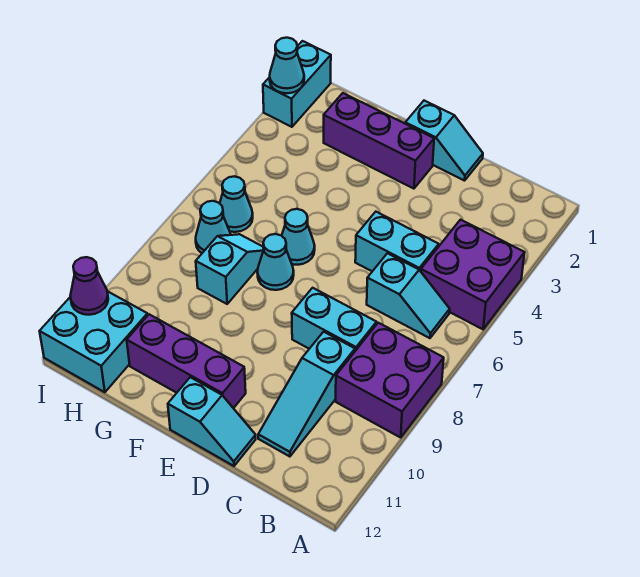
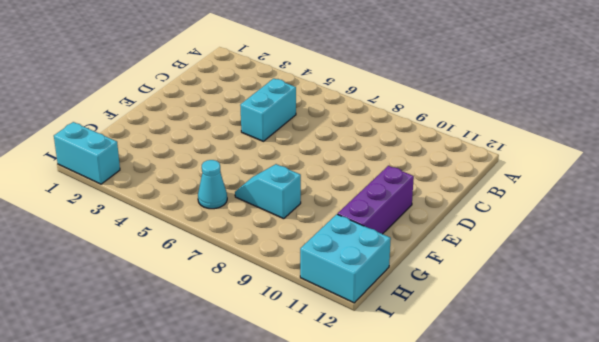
none -> purple 2x2 brick [421,220,525,329]
none -> purple 2x2 brick [336,323,444,437]
none -> cyan 1x2 slope [367,253,450,338]

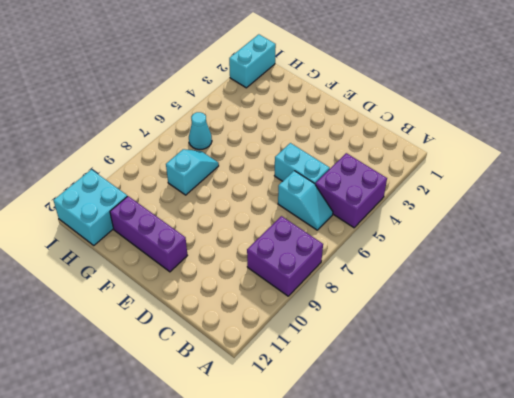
none -> cyan 1x2 brick [292,288,377,351]
none -> cyan 1x3 slope [258,332,355,457]
none -> cyan 1x2 slope [405,101,483,181]

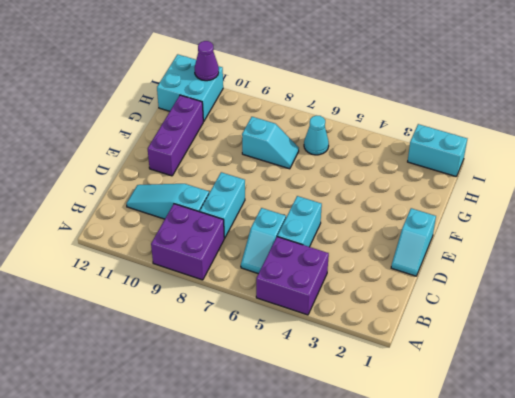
none -> cyan 1x2 slope [168,377,256,466]
none -> purple 1x3 brick [324,93,434,189]
none -> cyan 1x1 cone [282,209,315,265]

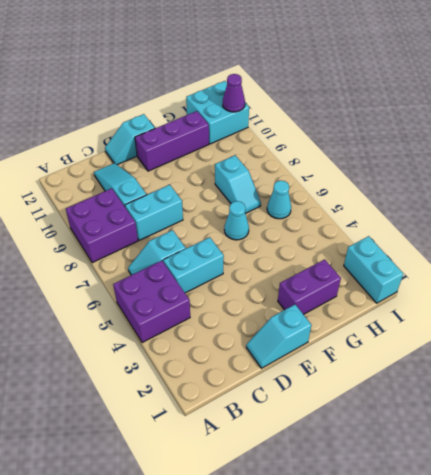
purple 1x2 brick [278,259,341,315] -> purple 1x3 brick [324,93,434,189]
none -> cyan 1x1 cone [257,234,294,290]
none -> cyan 1x1 cone [196,201,231,253]
none -> cyan 1x1 cone [270,38,304,93]

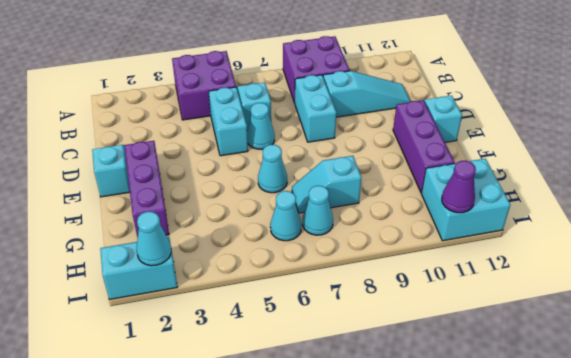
cyan 1x1 cone [247,103,275,149] -> cyan 1x1 cone moved to [257,234,294,290]

